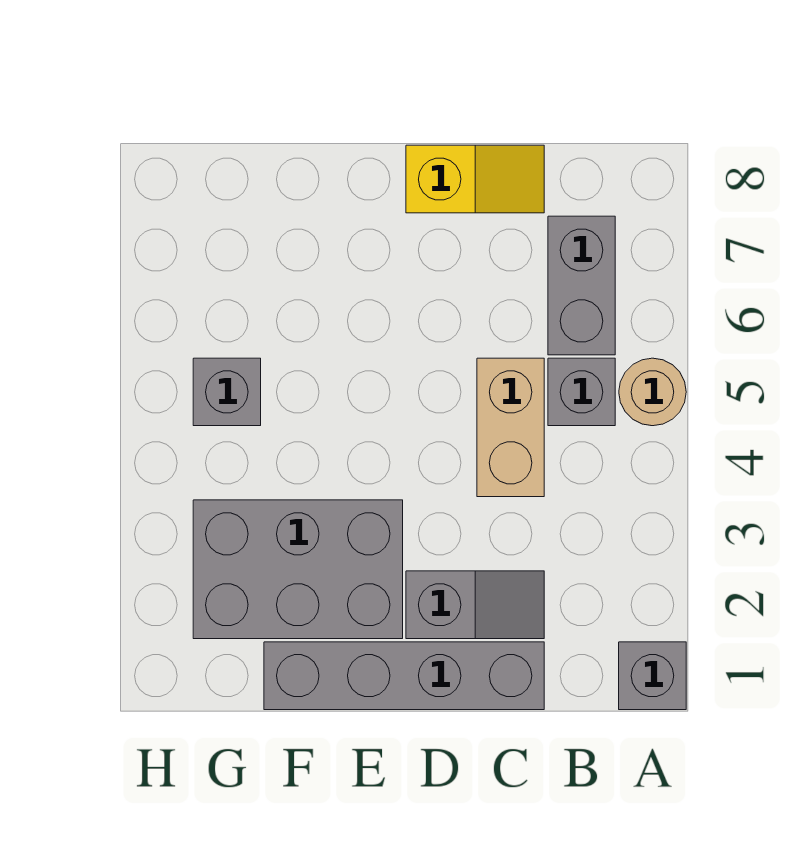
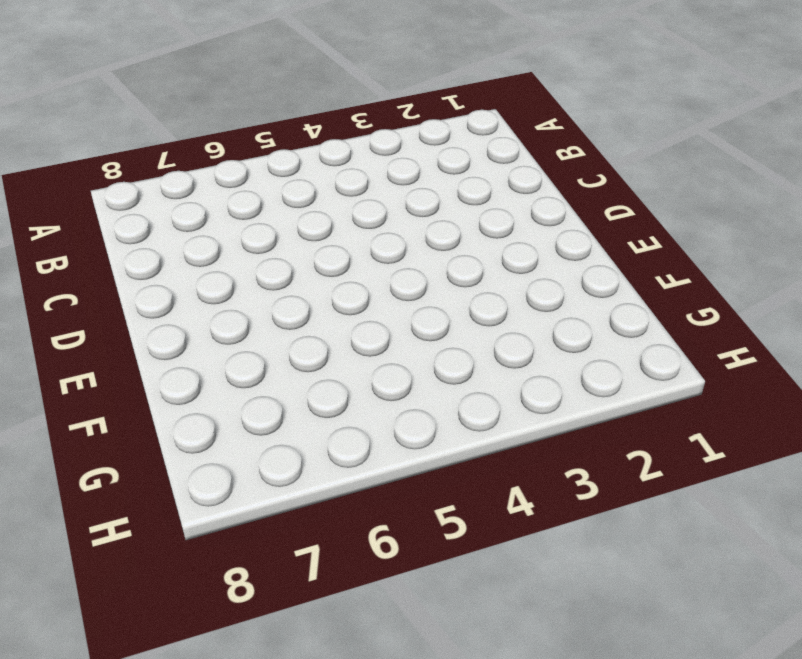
none -> grey 1x1 brick [619,642,686,710]
none -> tan 1x1 round brick [619,358,686,426]

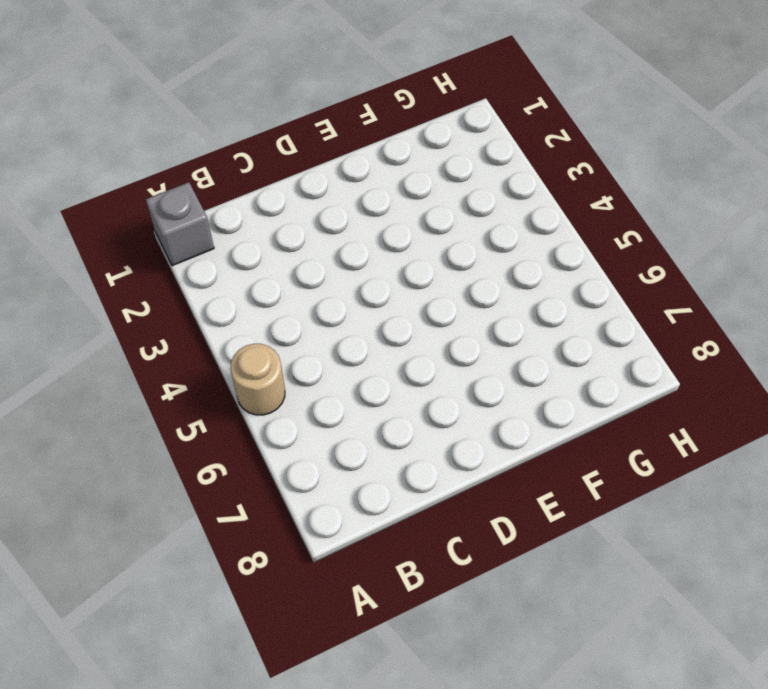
none -> grey 1x1 brick [548,358,615,426]
none -> grey 1x2 brick [548,216,615,355]

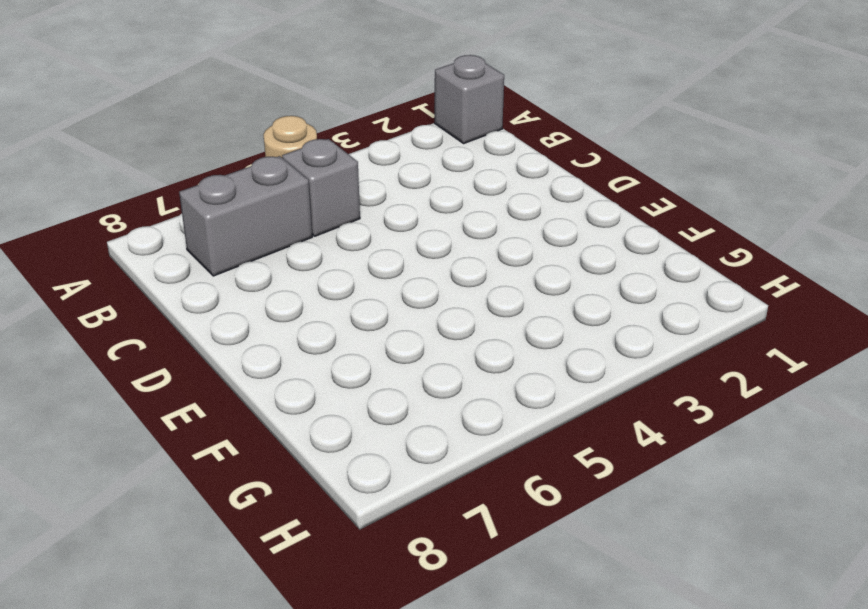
none -> grey 1x4 brick [264,642,544,710]
none -> grey 1x2 slope [406,571,544,639]

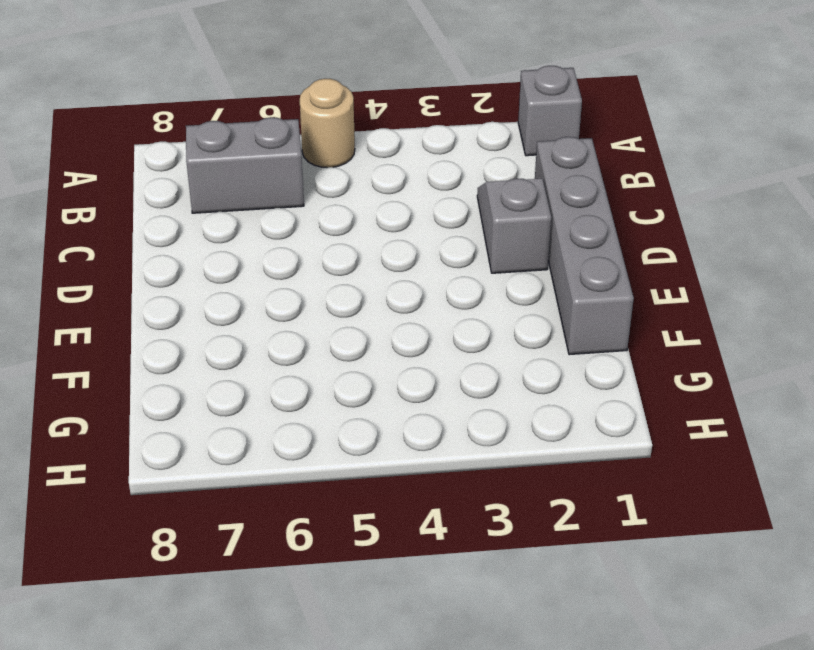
none -> grey 1x1 brick [548,358,615,426]
none -> tan 1x2 brick [477,358,544,497]

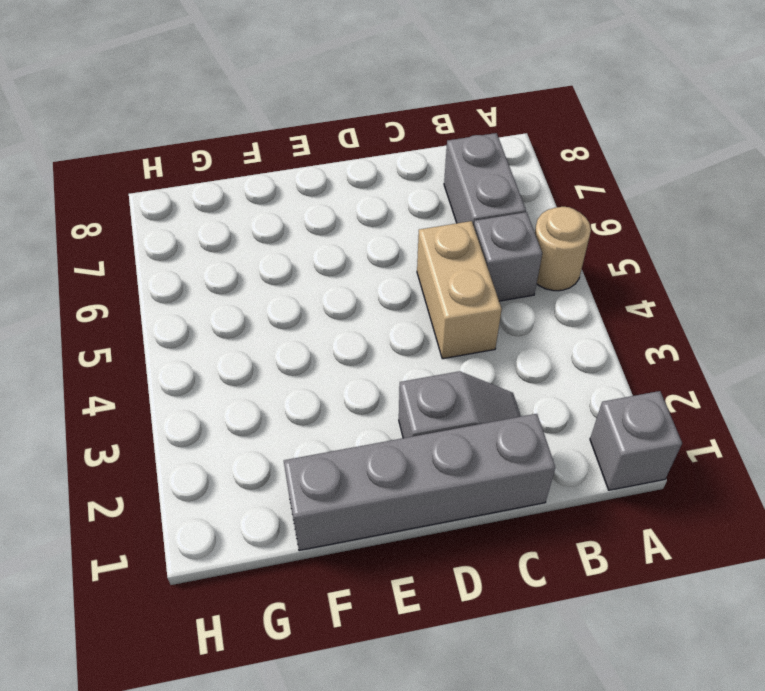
none -> yellow 1x2 slope [406,145,544,213]
none -> grey 2x3 brick [193,500,403,639]

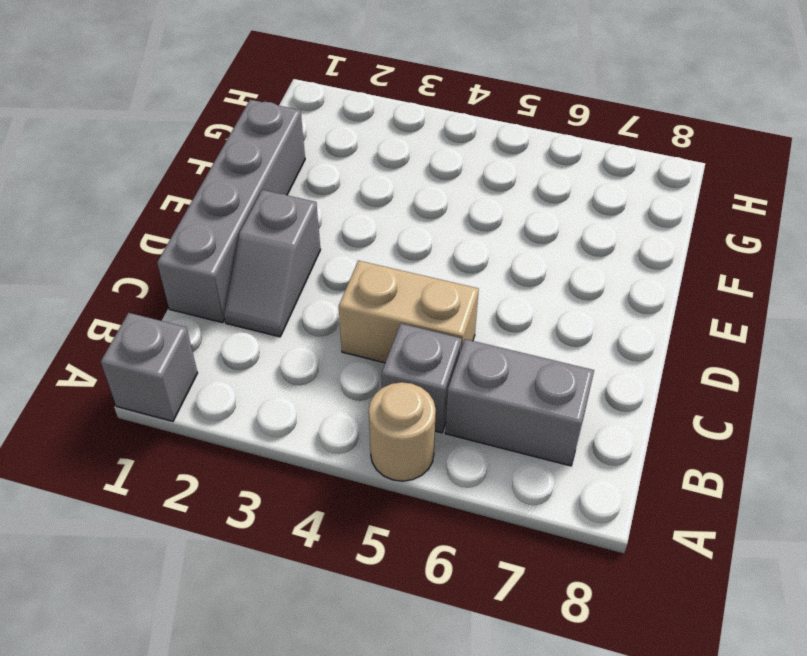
none -> yellow 1x2 slope [406,145,544,213]
none -> grey 2x3 brick [193,500,403,639]

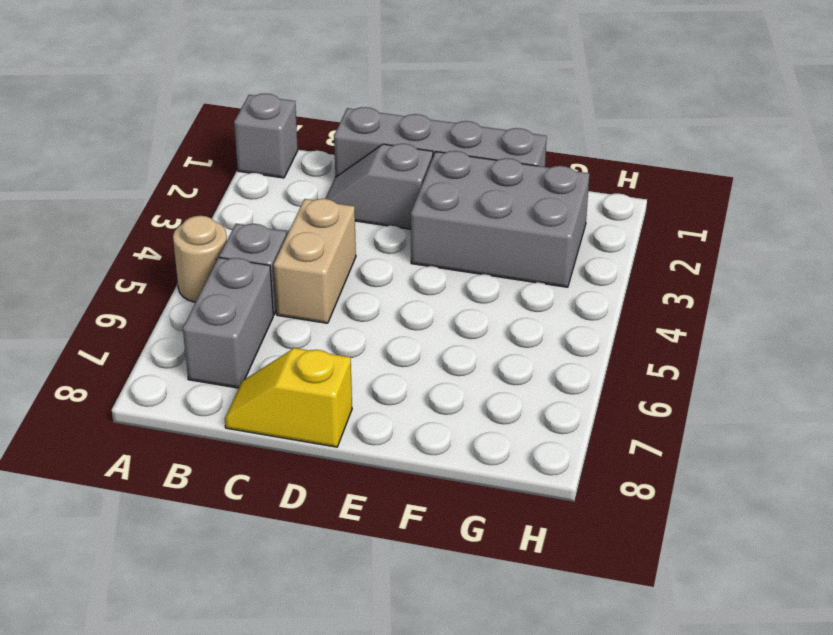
none -> grey 1x1 brick [193,358,261,426]

